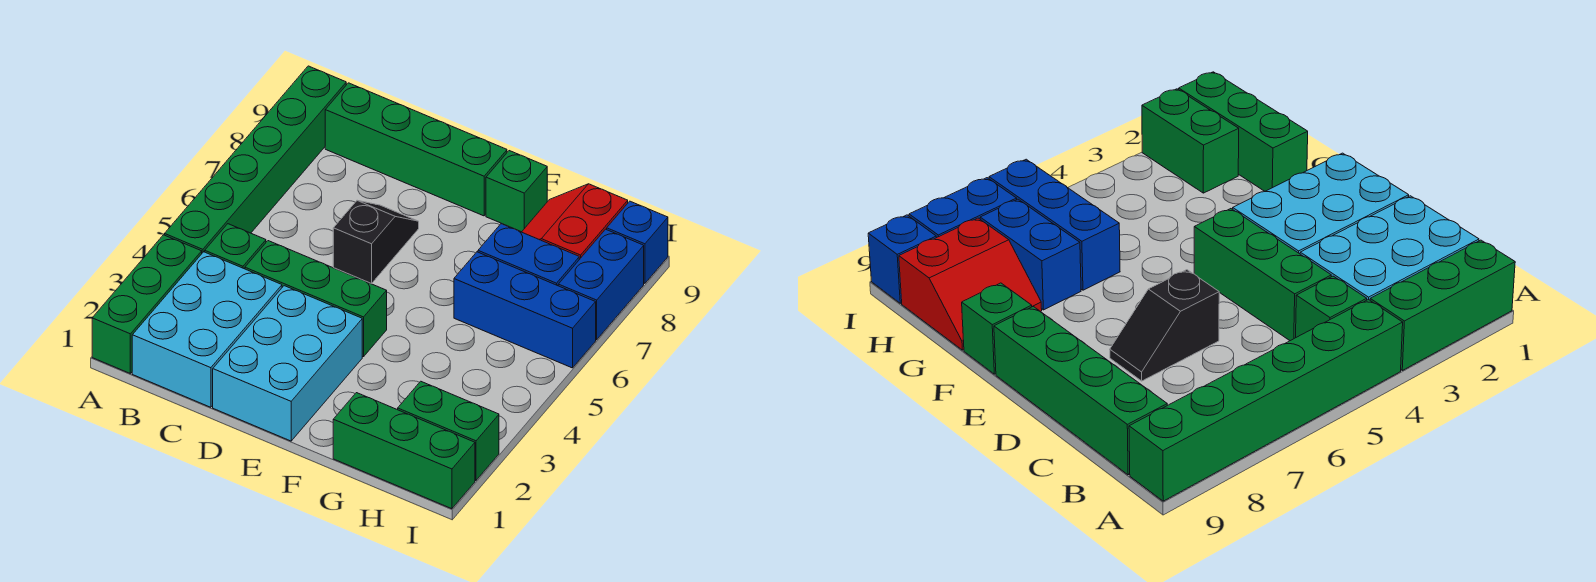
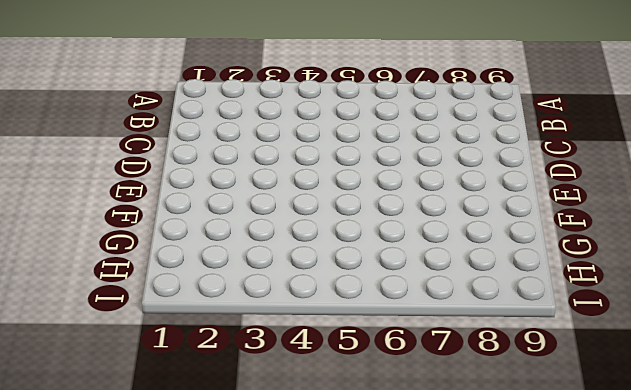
none -> green 1x3 brick [92,235,202,373]
none -> green 1x6 brick [165,66,346,253]
none -> cyan 2x3 brick [132,252,282,407]

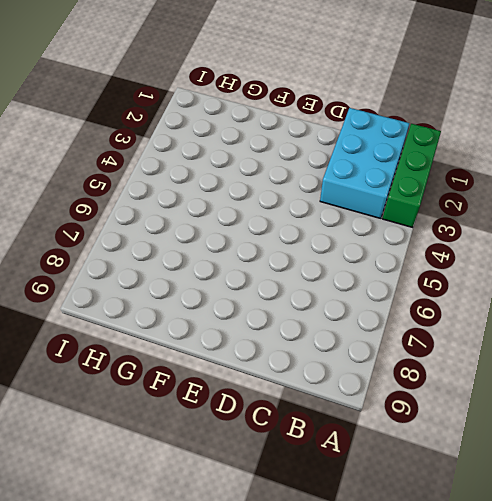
none -> green 1x6 brick [165,66,346,253]
none -> green 1x1 brick [205,224,266,269]
none -> green 1x4 brick [325,83,507,216]

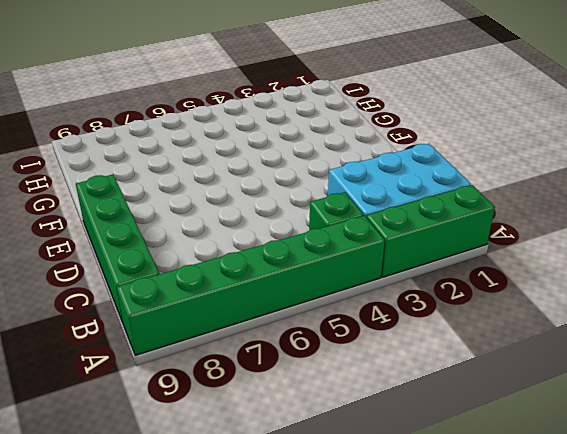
none -> green 1x3 brick [245,241,387,357]
none -> cyan 2x3 brick [213,286,362,441]
none -> black 1x2 slope [333,201,419,283]

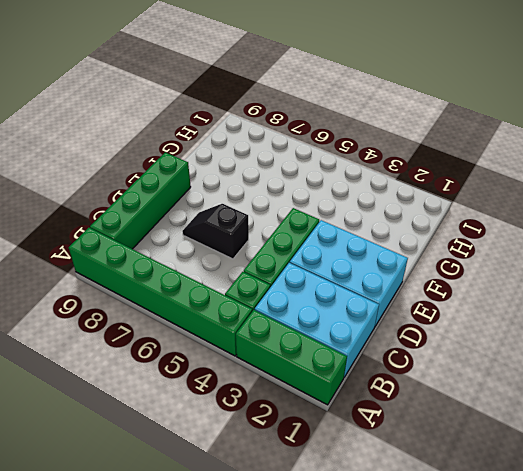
none -> green 1x1 brick [486,151,547,232]
none -> green 1x3 brick [333,393,475,509]
none -> blue 1x3 brick [454,252,596,368]

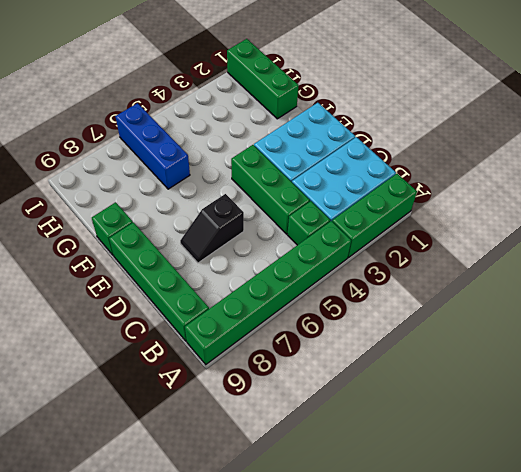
none -> blue 1x2 brick [478,224,579,286]
none -> red 2x2 slope [522,184,628,260]
none -> green 1x2 brick [398,381,499,480]

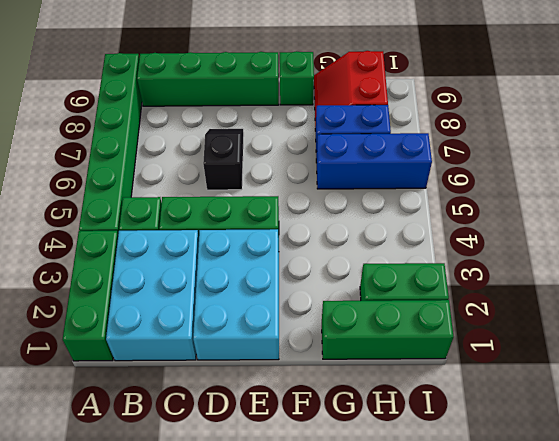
none -> blue 1x2 brick [558,229,644,340]
none -> blue 1x1 brick [607,201,668,283]

